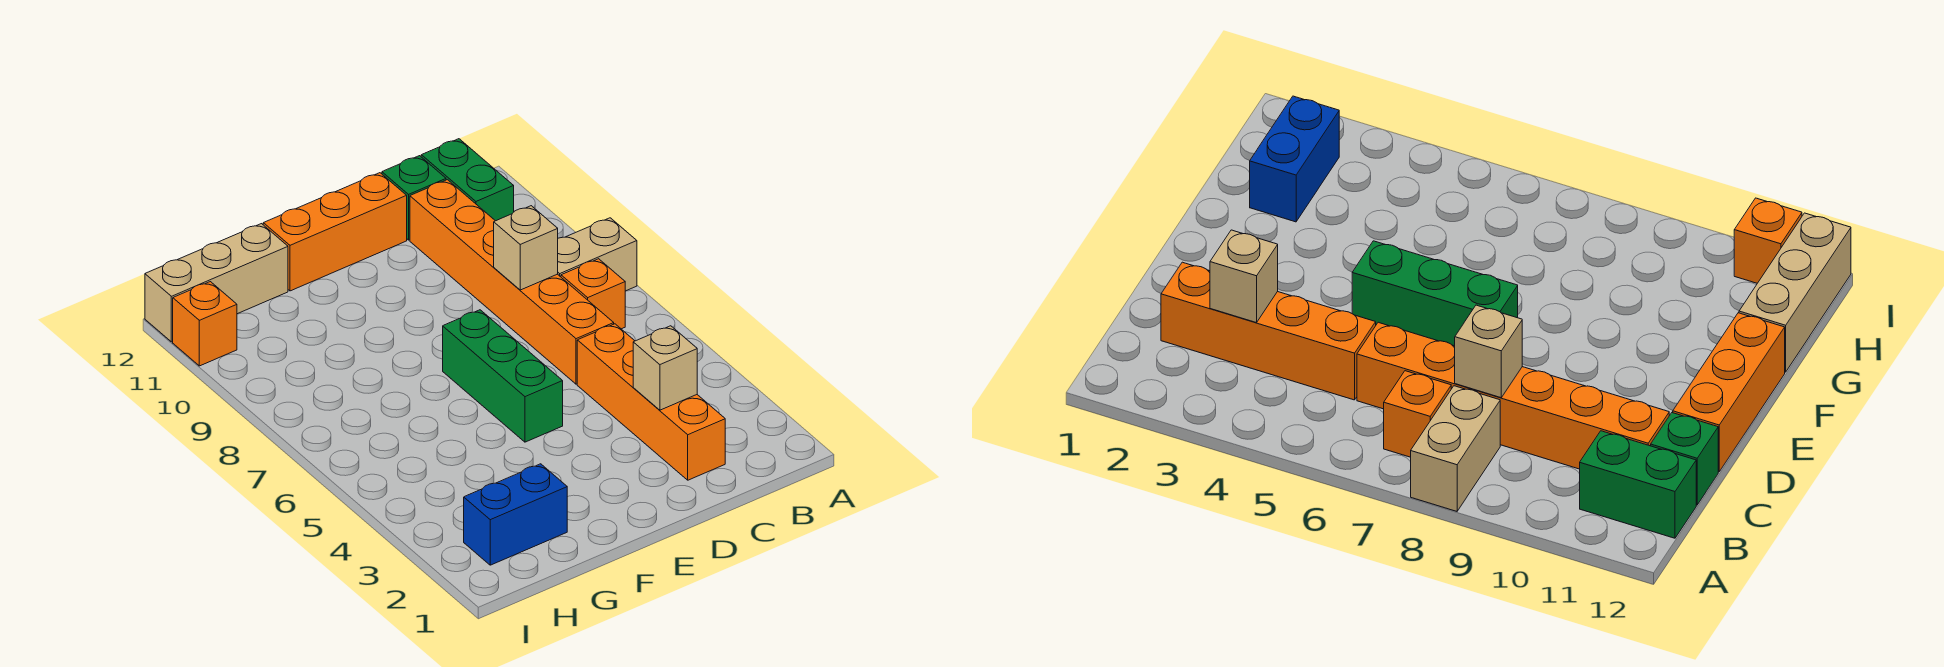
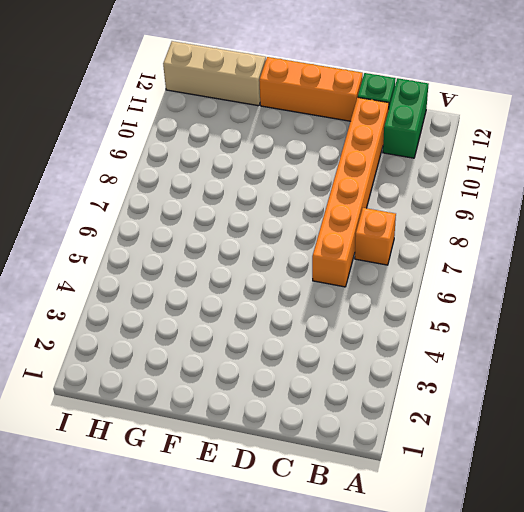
none -> tan 1x2 brick [558,218,637,291]
none -> orange 1x4 brick [577,324,725,480]
none -> green 1x3 brick [443,310,563,442]

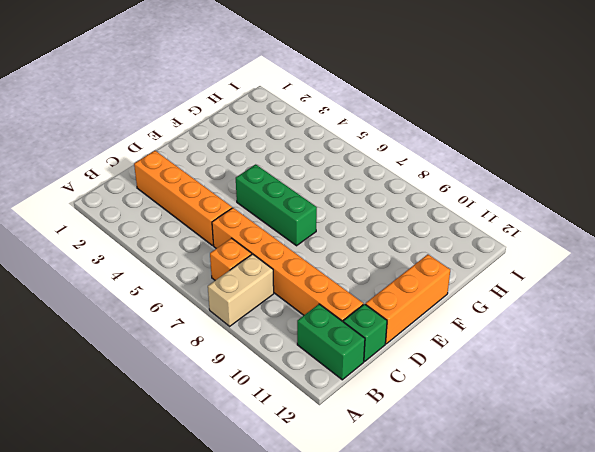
none -> blue 1x2 brick [464,464,567,565]
none -> tan 1x3 brick [145,224,288,342]
none -> orange 1x1 brick [173,282,237,366]

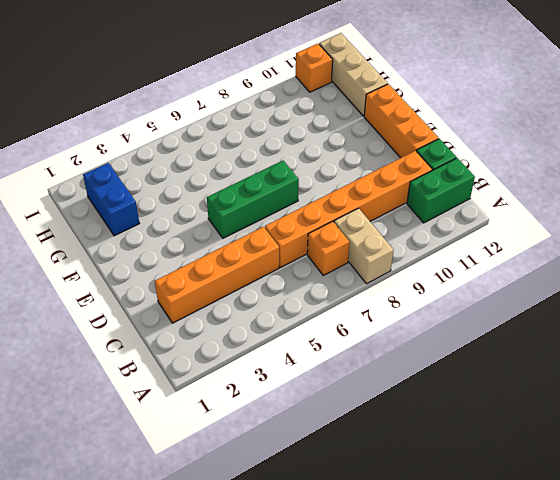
none -> tan 1x1 brick [633,326,697,410]
none -> tan 1x1 brick [494,206,558,290]

